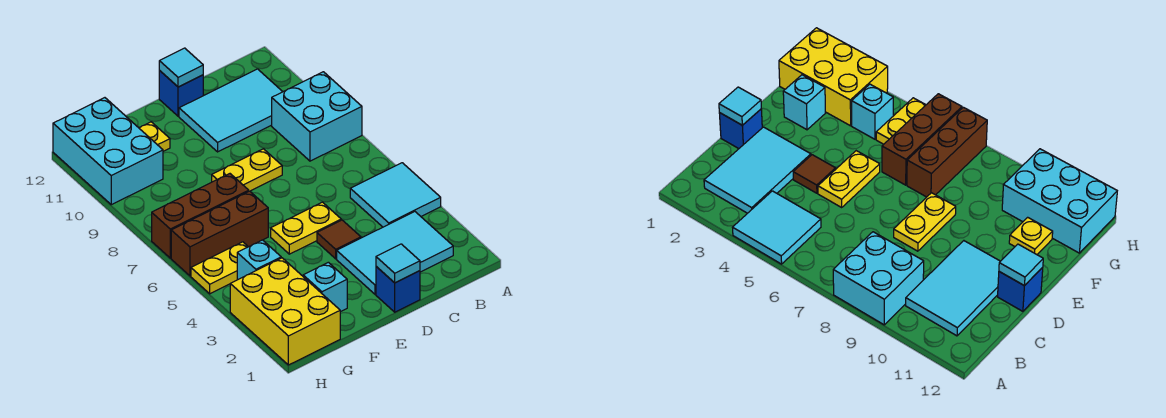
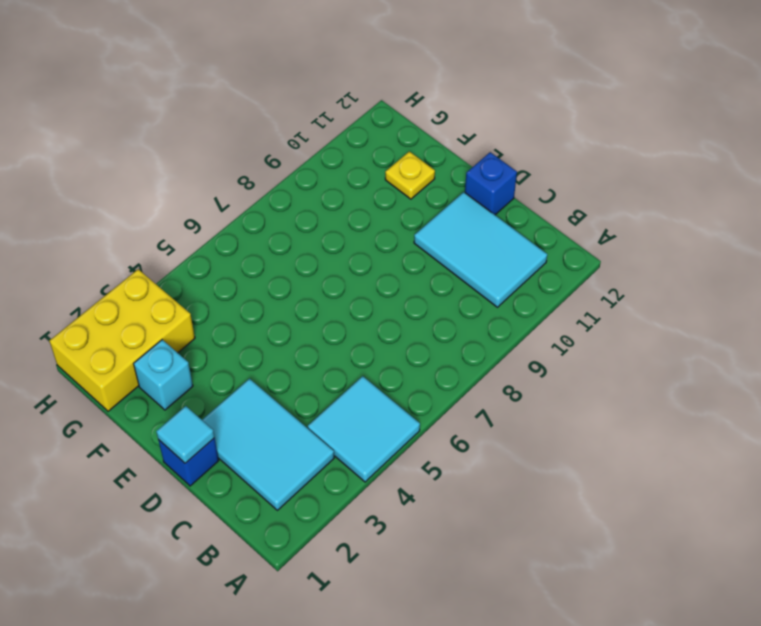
none -> cyan 2x2 brick [272,72,362,161]
none -> brown 1x1 tile [317,220,361,259]
none -> yellow 1x2 plate [271,202,341,254]

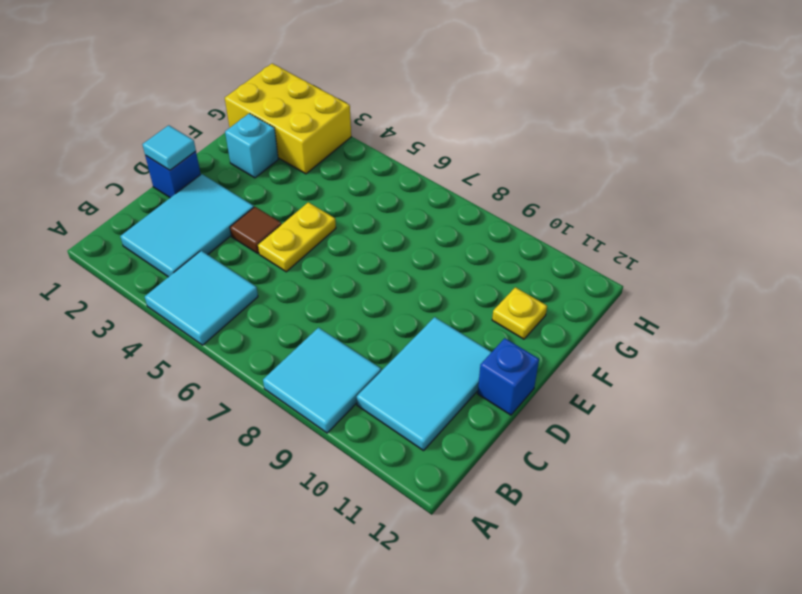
cyan 2x2 tile [263,328,381,433] -> cyan 2x2 brick [272,72,362,161]
none -> yellow 1x2 plate [212,149,282,191]
none -> brown 1x3 brick [171,191,268,276]
none -> brown 1x3 brick [152,174,249,258]

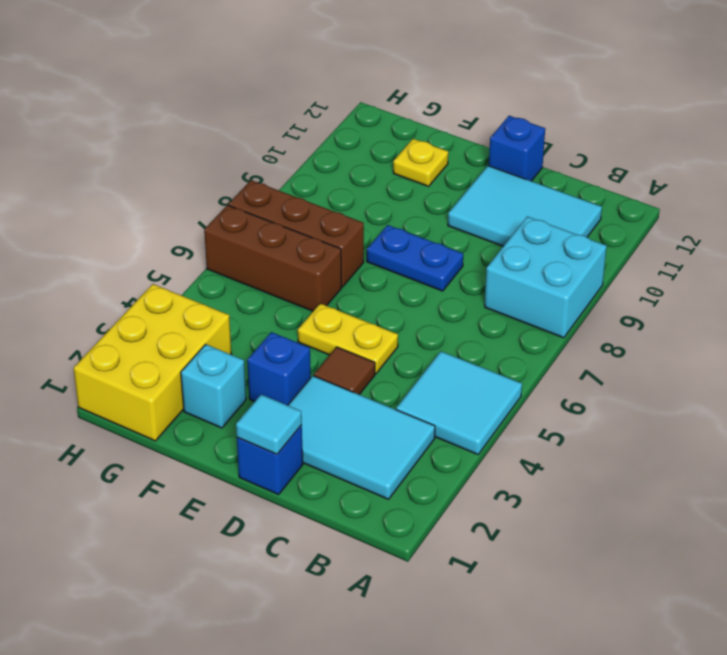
blue 1x2 plate [367,225,463,291] -> yellow 1x2 plate [212,149,282,191]
blue 1x1 brick [247,332,311,405] -> none
none -> cyan 1x1 brick [237,240,281,280]
none -> yellow 1x2 plate [191,242,248,294]
none -> cyan 2x3 brick [53,98,163,205]

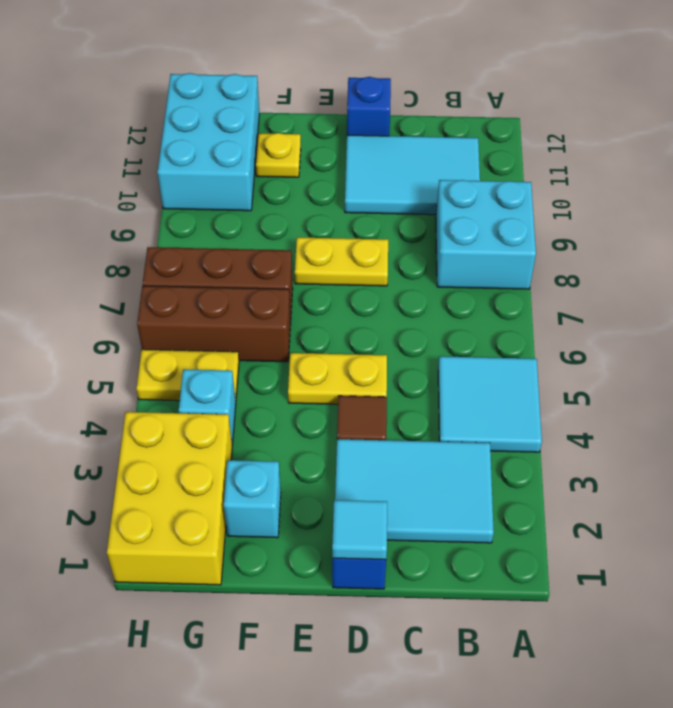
none -> cyan 1x1 tile [159,48,203,87]

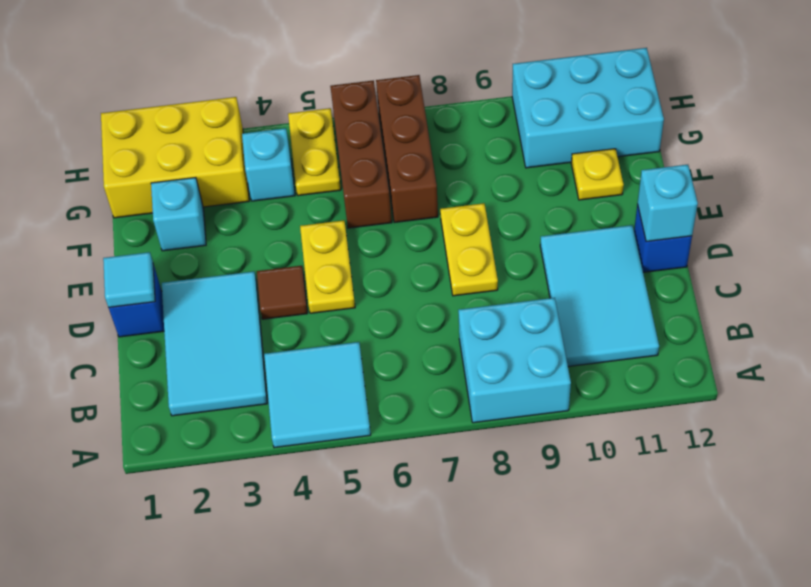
cyan 1x1 brick [638,165,698,242] -> cyan 1x1 tile [159,48,203,87]

